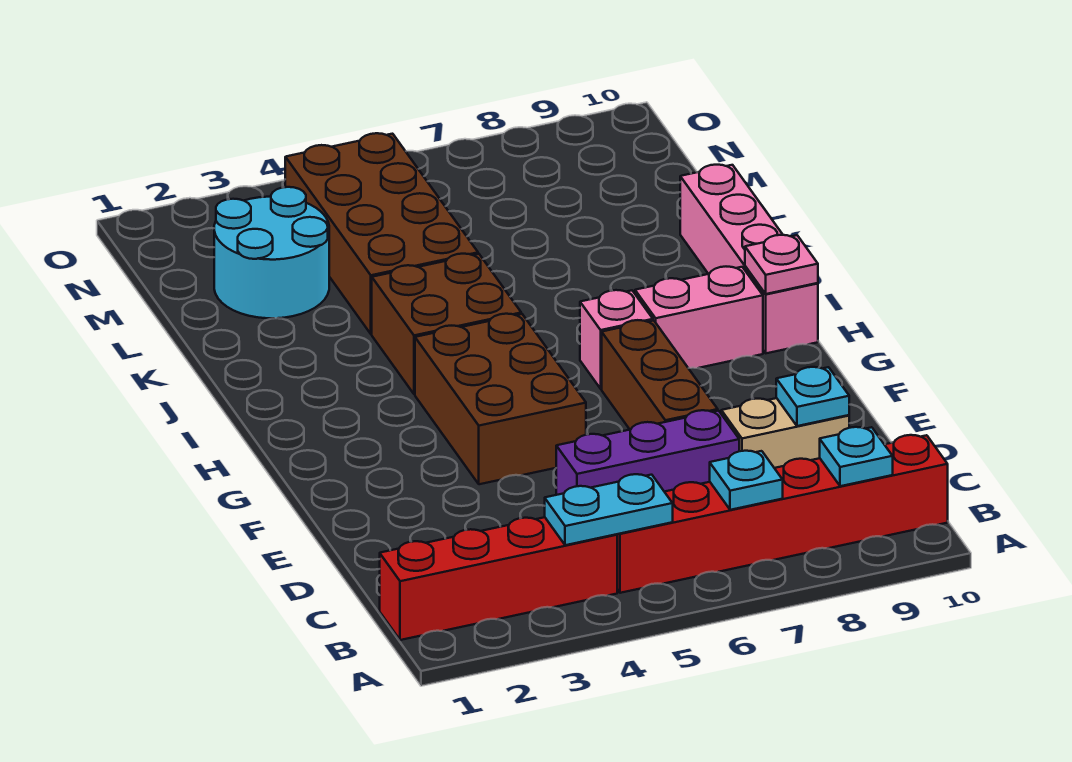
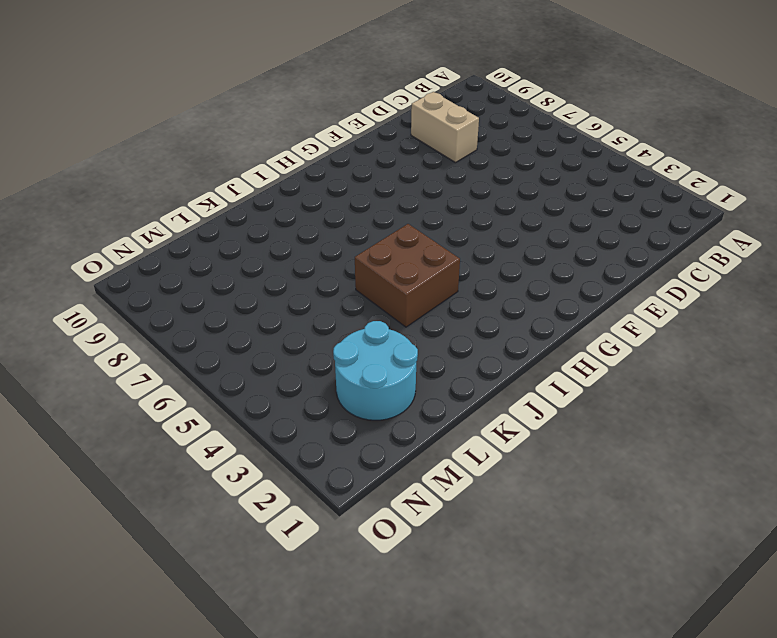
none -> red 1x4 brick [380,517,617,640]
none -> red 1x6 brick [617,435,948,593]
none -> purple 1x3 brick [556,410,739,495]

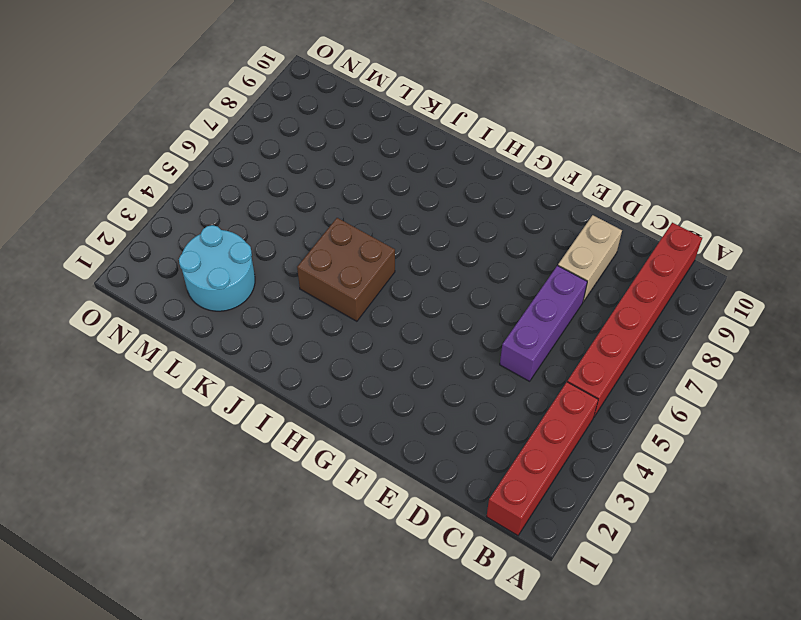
none -> brown 1x3 brick [602,320,718,430]
none -> brown 2x3 brick [415,314,586,484]
none -> pink 1x1 brick [580,290,653,389]

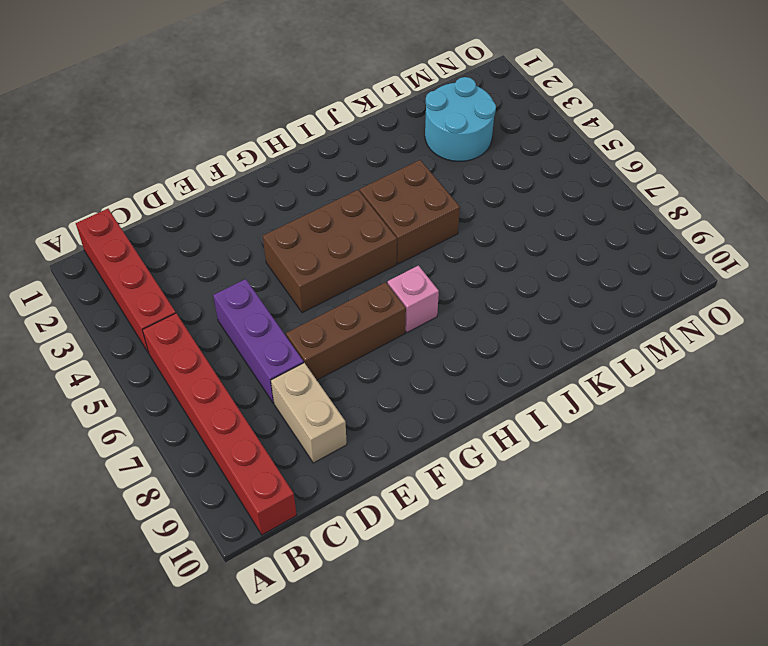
none -> pink 1x2 brick [635,267,763,368]
none -> pink 1x4 brick [680,165,818,353]
none -> brown 2x4 brick [285,133,478,334]

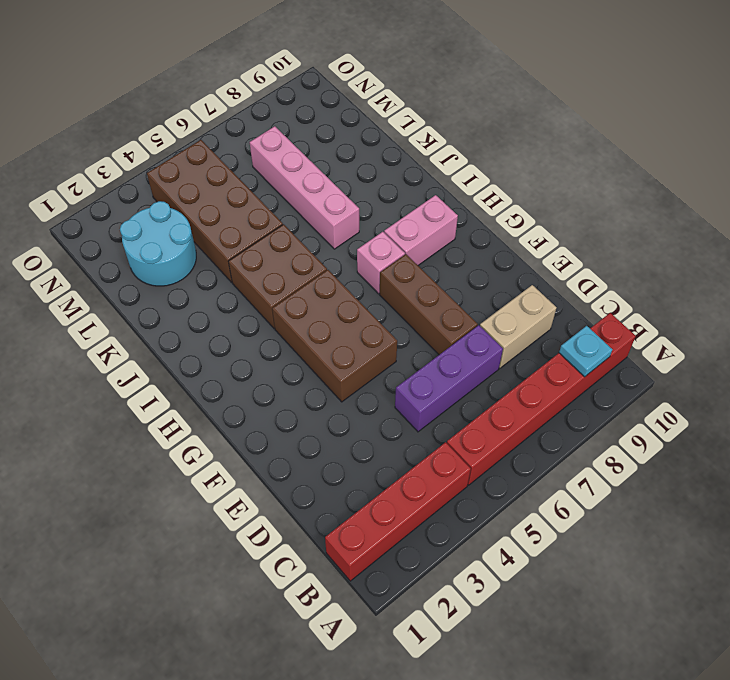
pink 1x4 brick [250,126,359,249] -> pink 1x4 brick moved to [680,165,818,353]
none -> cyan 1x2 plate [545,474,673,545]
none -> cyan 1x1 plate [710,451,783,510]
none -> cyan 1x1 plate [776,367,849,426]

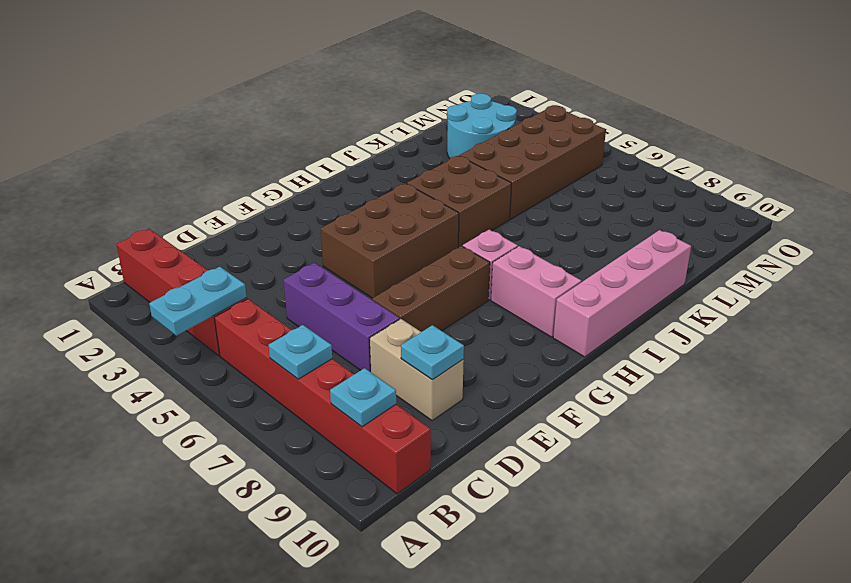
cyan 1x2 plate [149,267,247,336] -> cyan 1x2 plate turned to [545,474,673,545]
none -> pink 1x1 plate [745,235,818,294]

